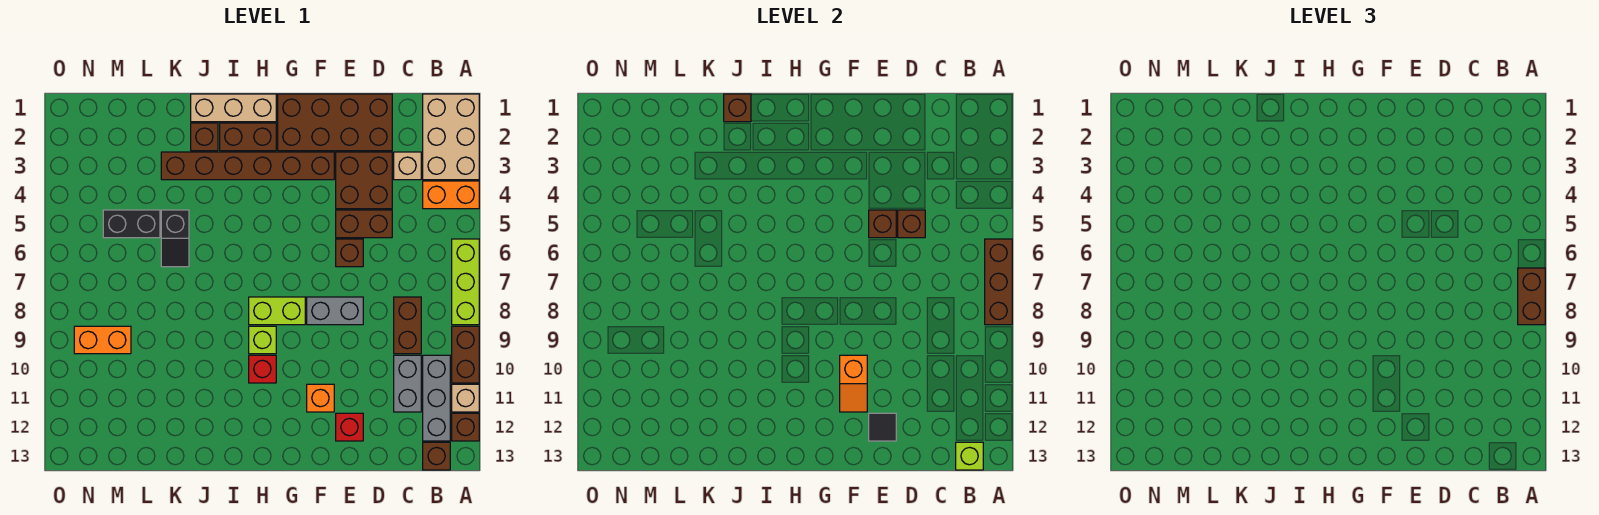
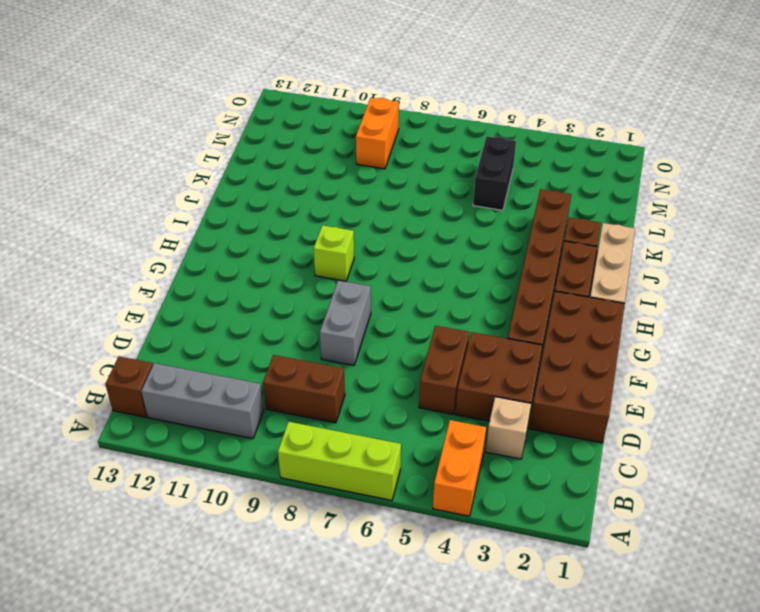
none -> tan 2x3 brick [423,94,479,180]
none -> brown 1x2 brick [452,326,479,383]
none -> tan 1x1 brick [452,384,479,412]
none -> brown 1x1 brick [452,413,479,441]

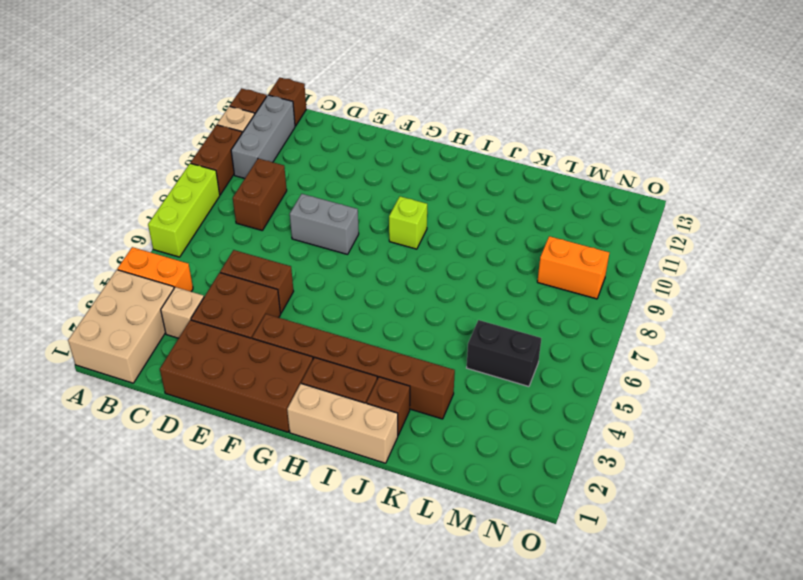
none -> grey 1x2 brick [394,355,421,412]
none -> brown 1x1 brick [336,239,363,267]
none -> red 1x1 brick [336,413,363,441]
none -> orange 1x1 brick [307,384,334,412]

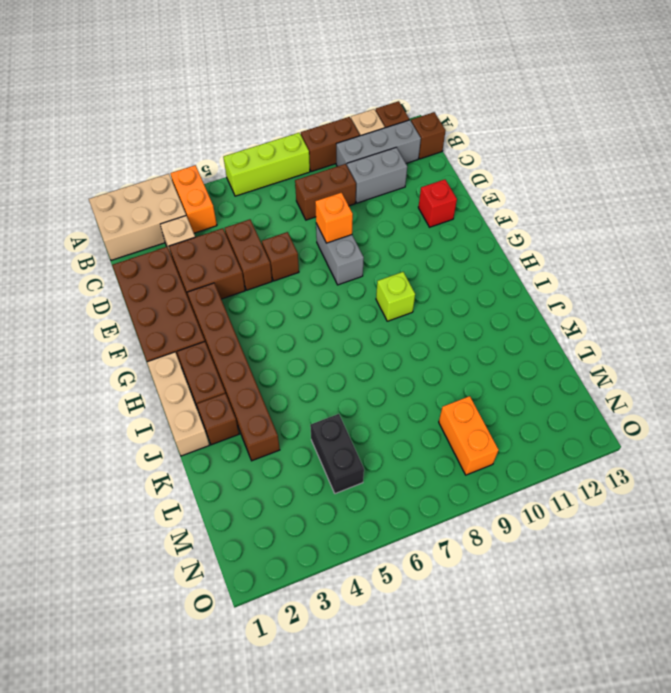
orange 1x1 brick [315,193,353,243] -> orange 1x1 brick moved to [307,384,334,412]
none -> lime 1x2 brick [249,297,305,325]
none -> red 1x1 brick [249,355,276,383]
none -> black 1x2 slope [161,210,189,267]
none -> brown 1x3 brick [985,239,1012,325]

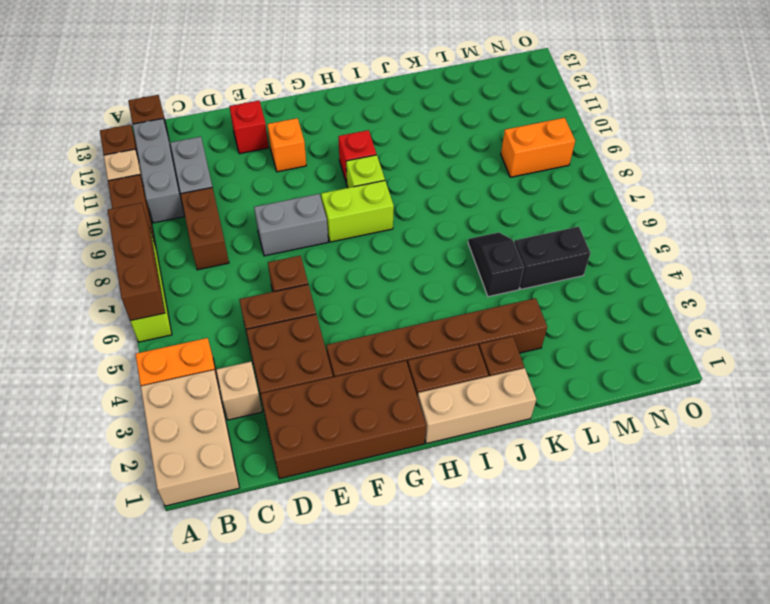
none -> lime 1x1 brick [956,442,983,470]
none -> brown 1x1 brick [898,210,925,238]
none -> brown 1x1 brick [869,210,896,238]
none -> black 1x1 tile [869,413,896,441]

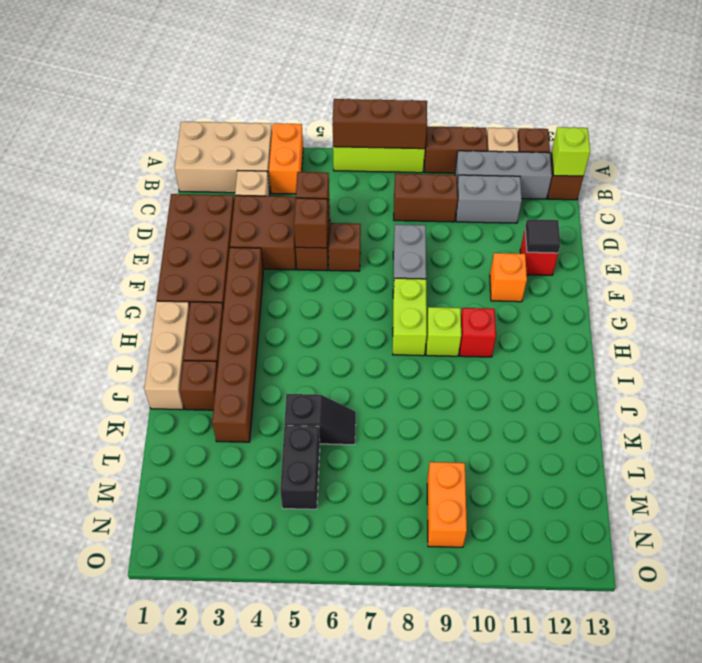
none -> orange 1x2 slope [840,355,867,412]
none -> brown 1x1 brick [724,94,751,122]
none -> brown 1x2 brick [1518,268,1545,325]

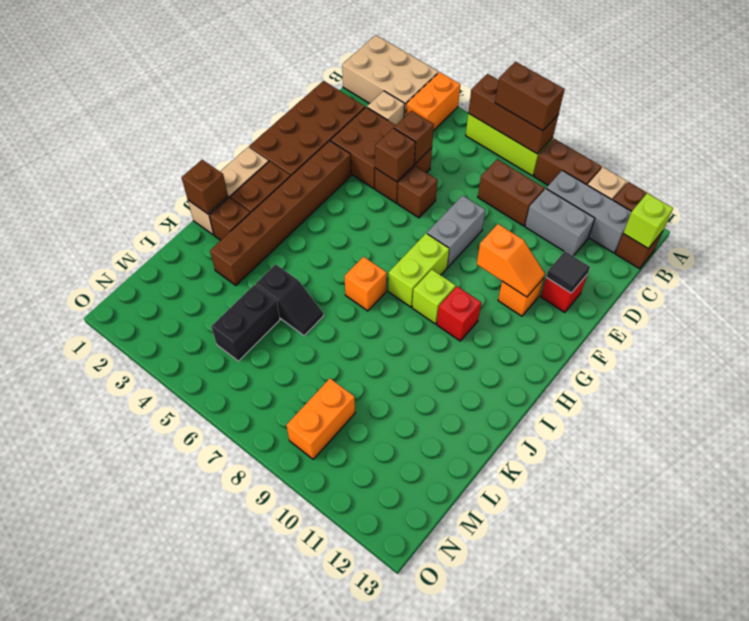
orange 1x1 brick [344,257,387,311] -> none

